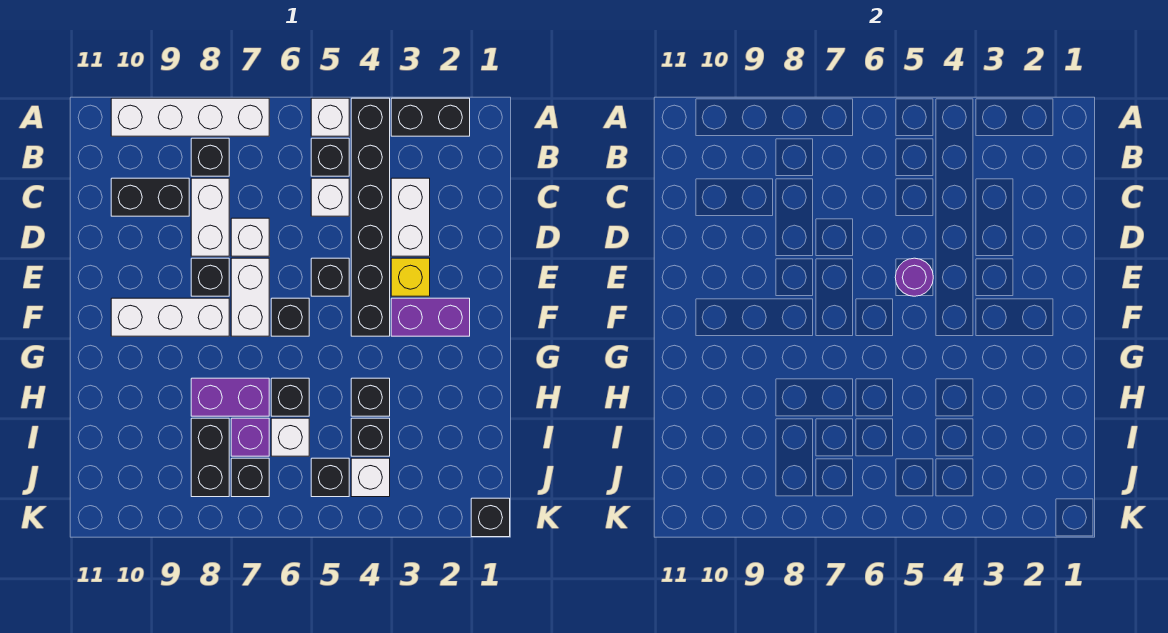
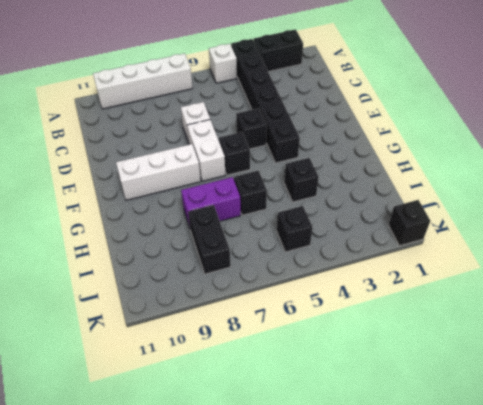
none -> black 1x1 brick [311,138,349,176]
none -> black 1x1 brick [191,138,229,176]
none -> white 1x2 brick [391,178,430,256]
none -> white 1x1 brick [311,178,349,216]

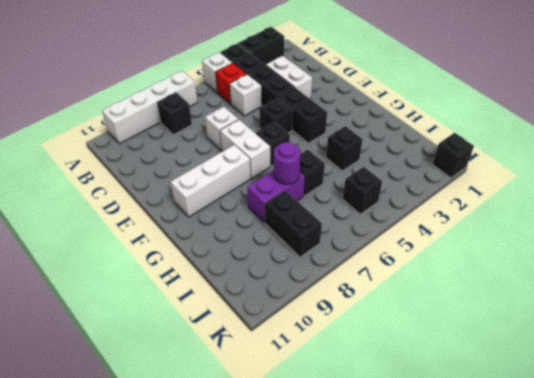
red 1x1 brick [216,63,247,104] -> black 1x1 brick [311,138,349,176]
purple 1x1 round brick [274,142,301,184] -> purple 1x1 round brick moved to [895,258,933,296]
none -> white 1x2 brick [191,178,229,256]
none -> black 1x2 brick [111,178,189,216]
none -> yellow 1x1 brick [391,258,430,296]
none -> black 1x1 brick [191,258,229,296]

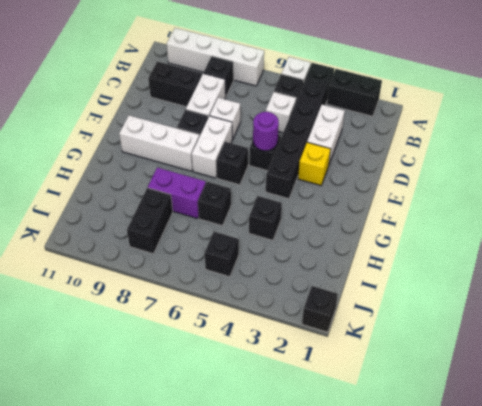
none -> purple 1x2 brick [391,298,470,336]
none -> black 1x1 brick [351,418,390,456]
none -> white 1x1 brick [271,418,309,456]
none -> purple 1x1 brick [231,418,269,456]

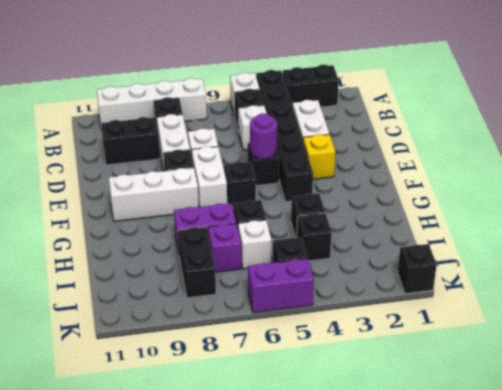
purple 1x2 brick [248,259,314,313] -> purple 1x2 brick moved to [391,298,470,336]
none -> white 1x1 brick [351,458,390,497]
none -> black 1x1 brick [231,458,269,497]

